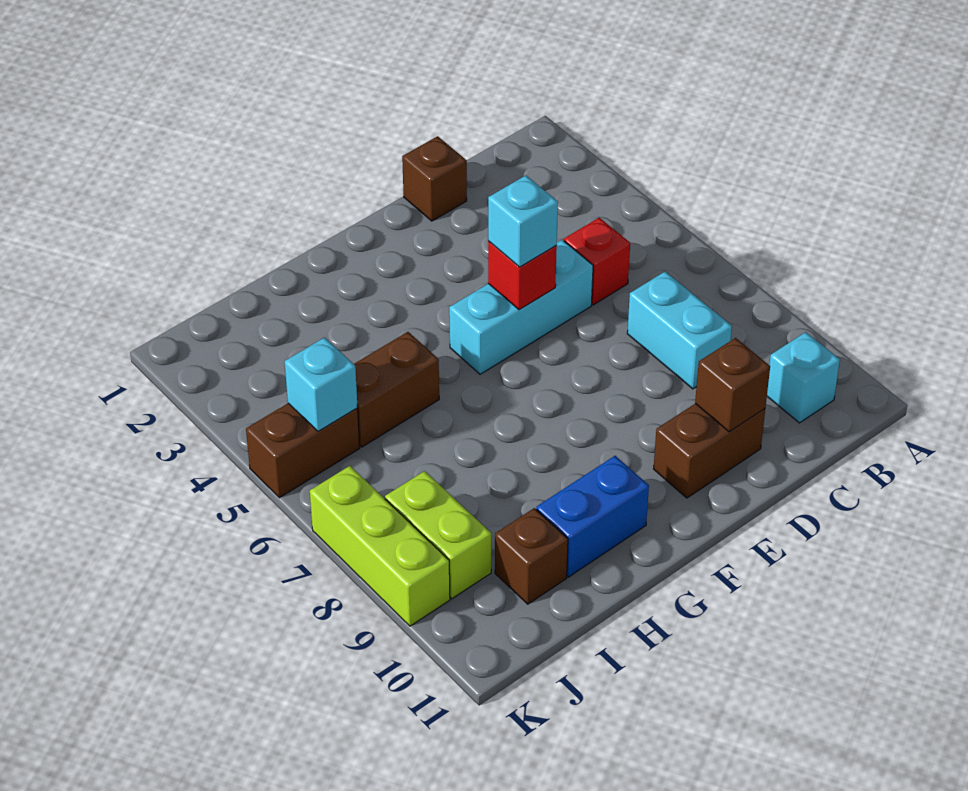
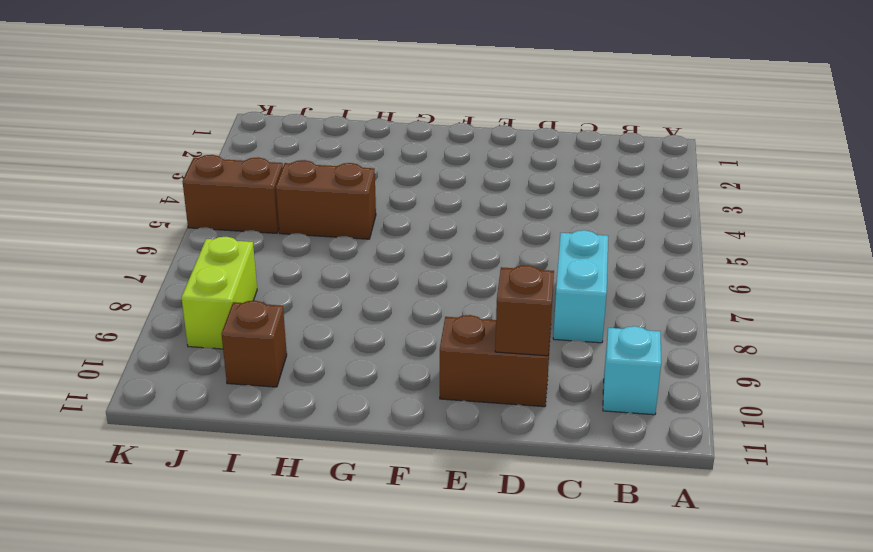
none -> red 1x1 brick [564,218,630,305]
none -> brown 1x1 brick [402,136,467,221]
none -> cyan 1x3 brick [449,240,593,374]

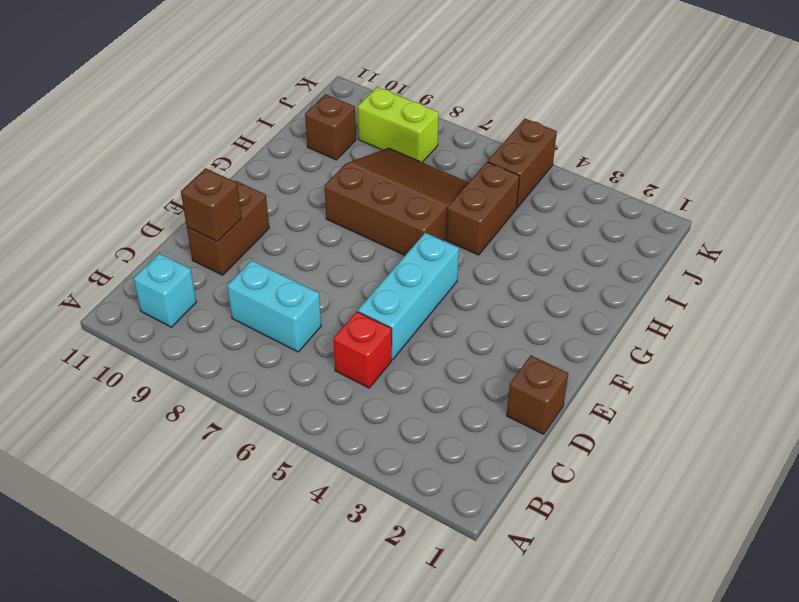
brown 3x3 slope [324,148,469,255] -> none
none -> blue 1x2 brick [536,456,649,577]
none -> lime 1x3 brick [310,466,450,626]
none -> red 1x1 brick [488,241,557,310]

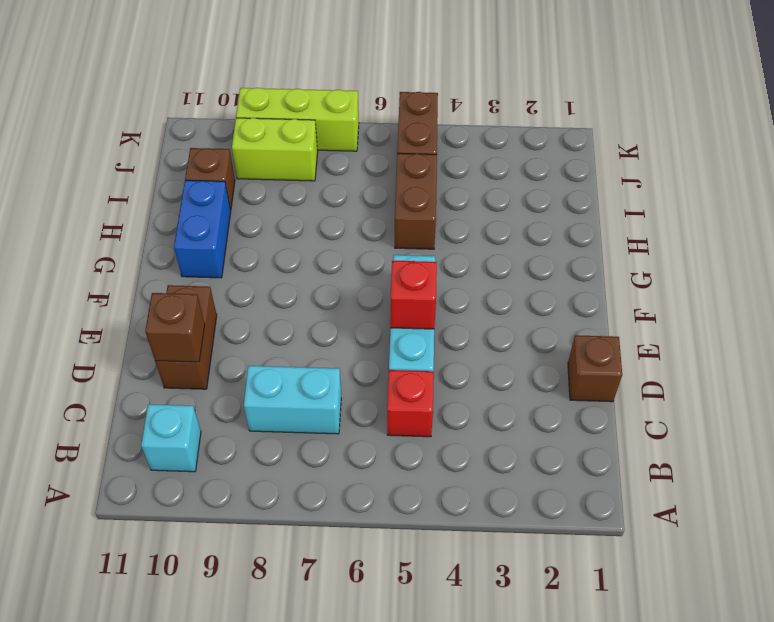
none -> cyan 1x1 brick [285,338,358,431]
none -> cyan 1x1 brick [488,175,558,267]

